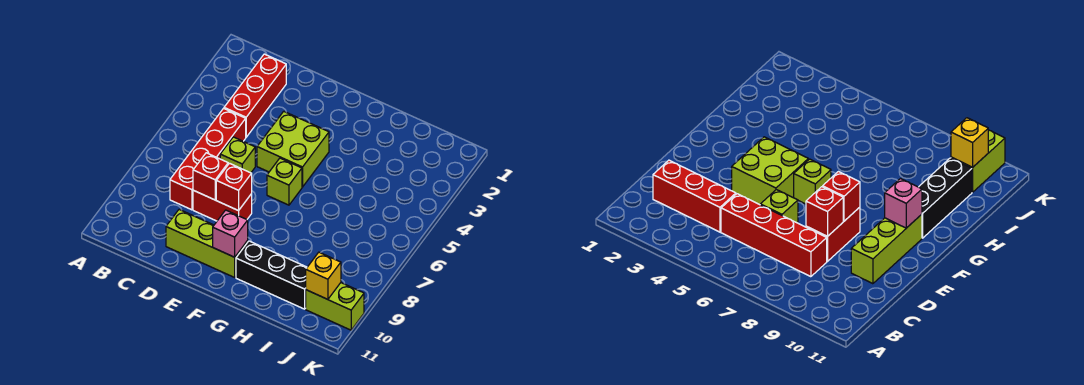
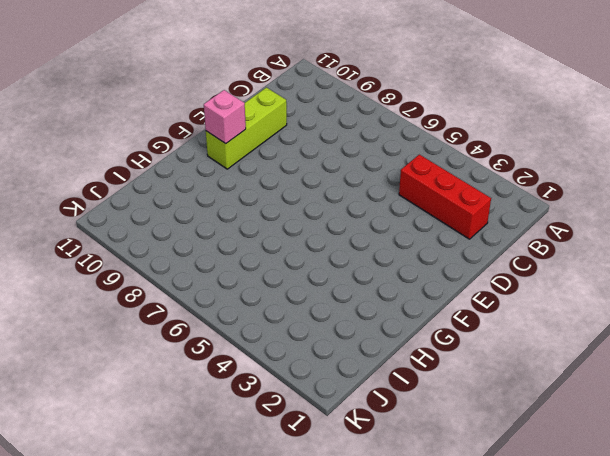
none -> red 1x4 brick [170,108,246,210]
none -> lime 1x1 brick [220,137,255,173]
none -> red 1x2 brick [193,190,252,221]

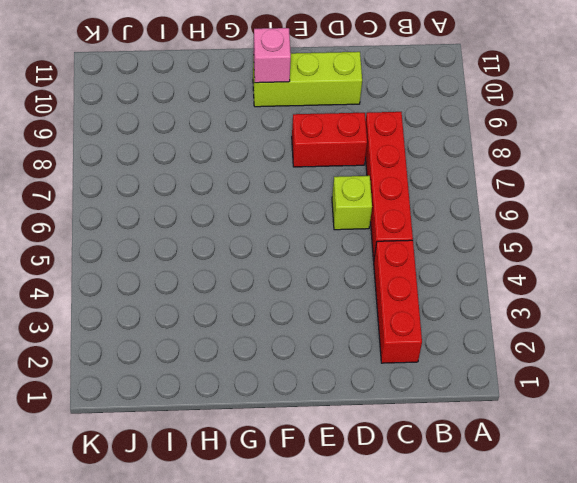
none -> lime 2x2 brick [257,111,329,187]
none -> lime 1x1 brick [267,158,302,205]
none -> black 1x3 brick [236,241,307,309]

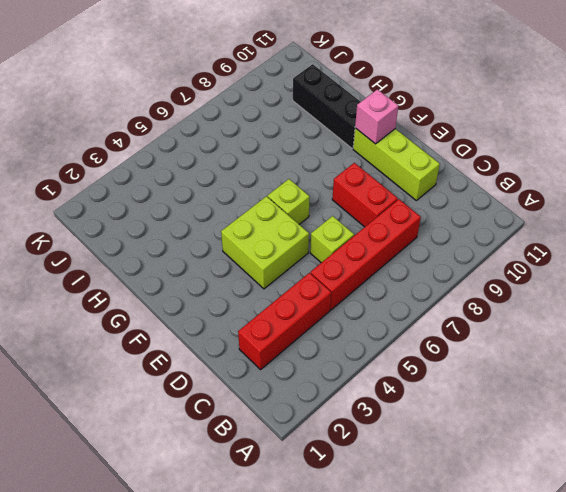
none -> lime 1x2 brick [306,283,364,330]
none -> red 1x1 brick [193,153,228,200]
none -> red 1x1 brick [216,163,252,211]

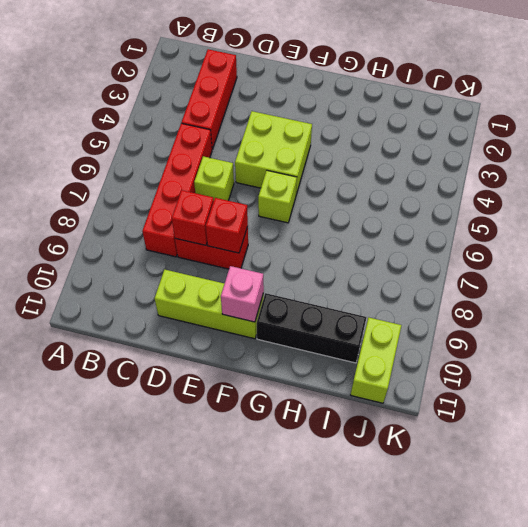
lime 1x2 brick [351,318,402,403] -> lime 1x2 brick turned to [306,283,364,330]
none -> yellow 1x1 brick [306,252,341,299]

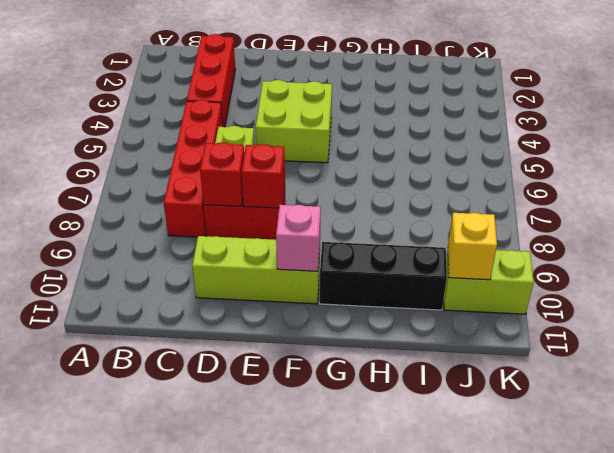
none -> lime 1x1 brick [267,158,302,205]

